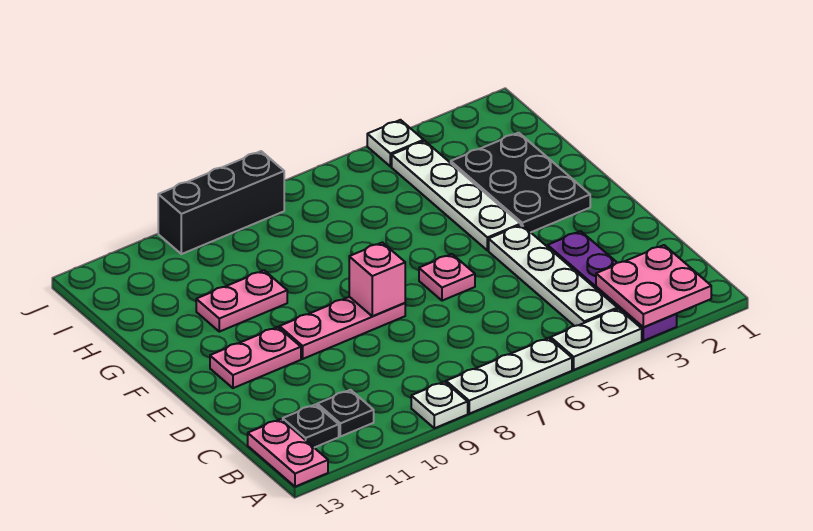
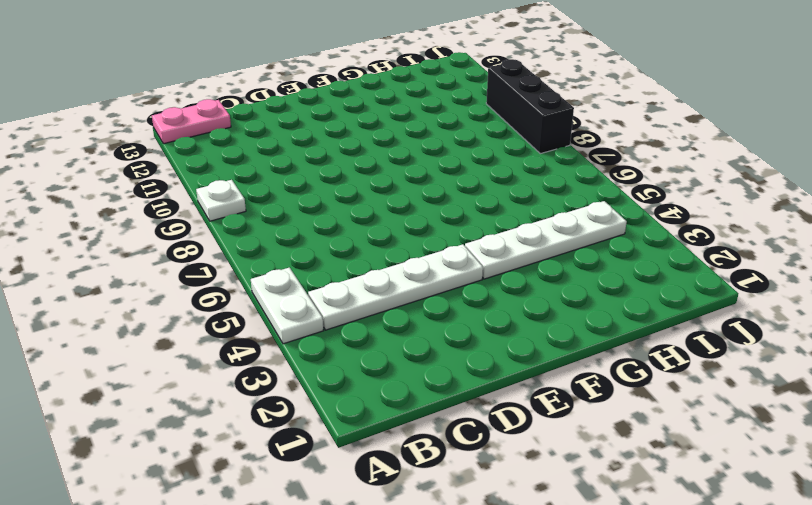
none -> purple 1x4 plate [548,231,677,341]
none -> white 1x3 plate [446,338,572,414]
none -> black 1x1 plate [317,390,374,437]

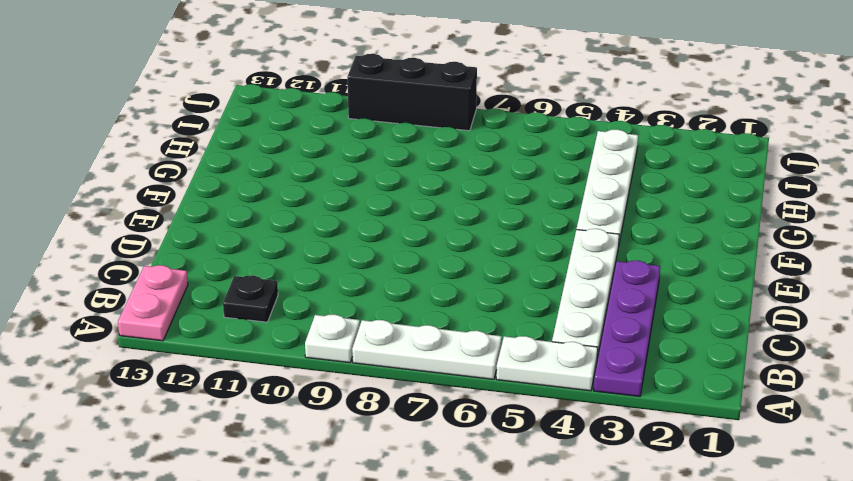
none -> black 1x1 plate [283,404,339,448]
none -> pink 1x1 plate [419,254,475,301]
none -> pink 1x3 plate [280,297,405,359]

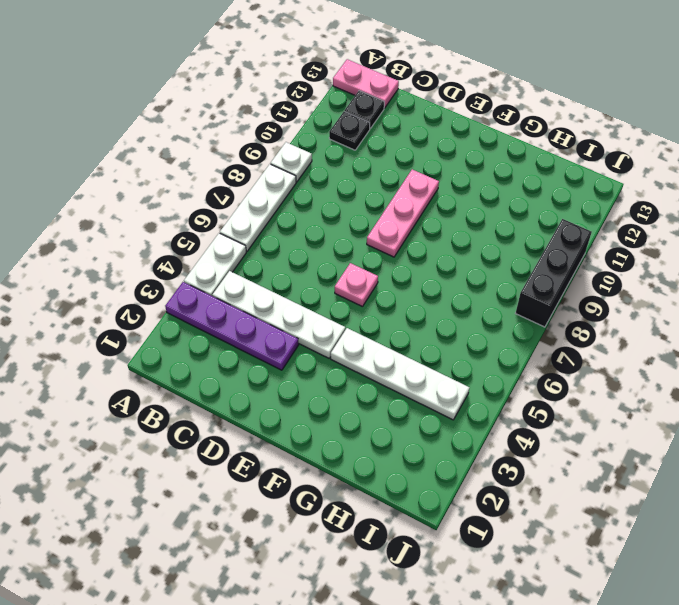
none -> pink 1x2 plate [210,327,301,388]
none -> black 2x3 plate [451,133,590,232]
none -> pink 1x2 plate [196,270,287,332]

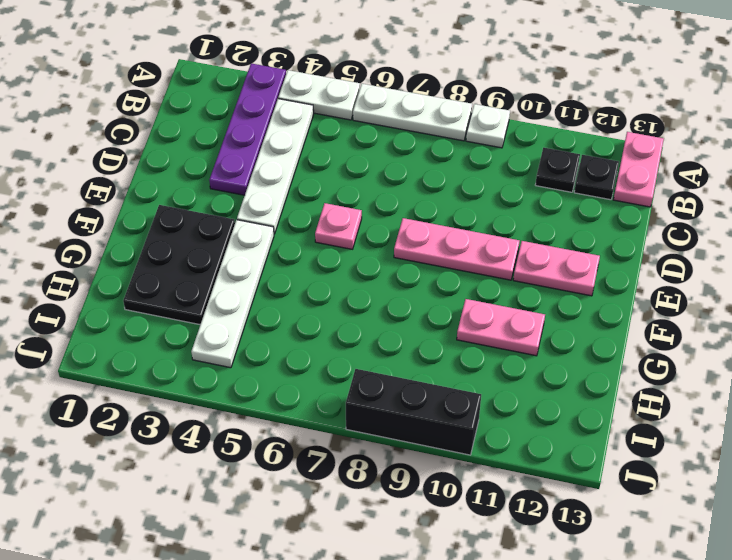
none -> white 1x1 plate [367,120,424,167]
none -> pink 2x2 plate [596,245,711,327]
none -> pink 1x1 brick [349,242,405,316]

